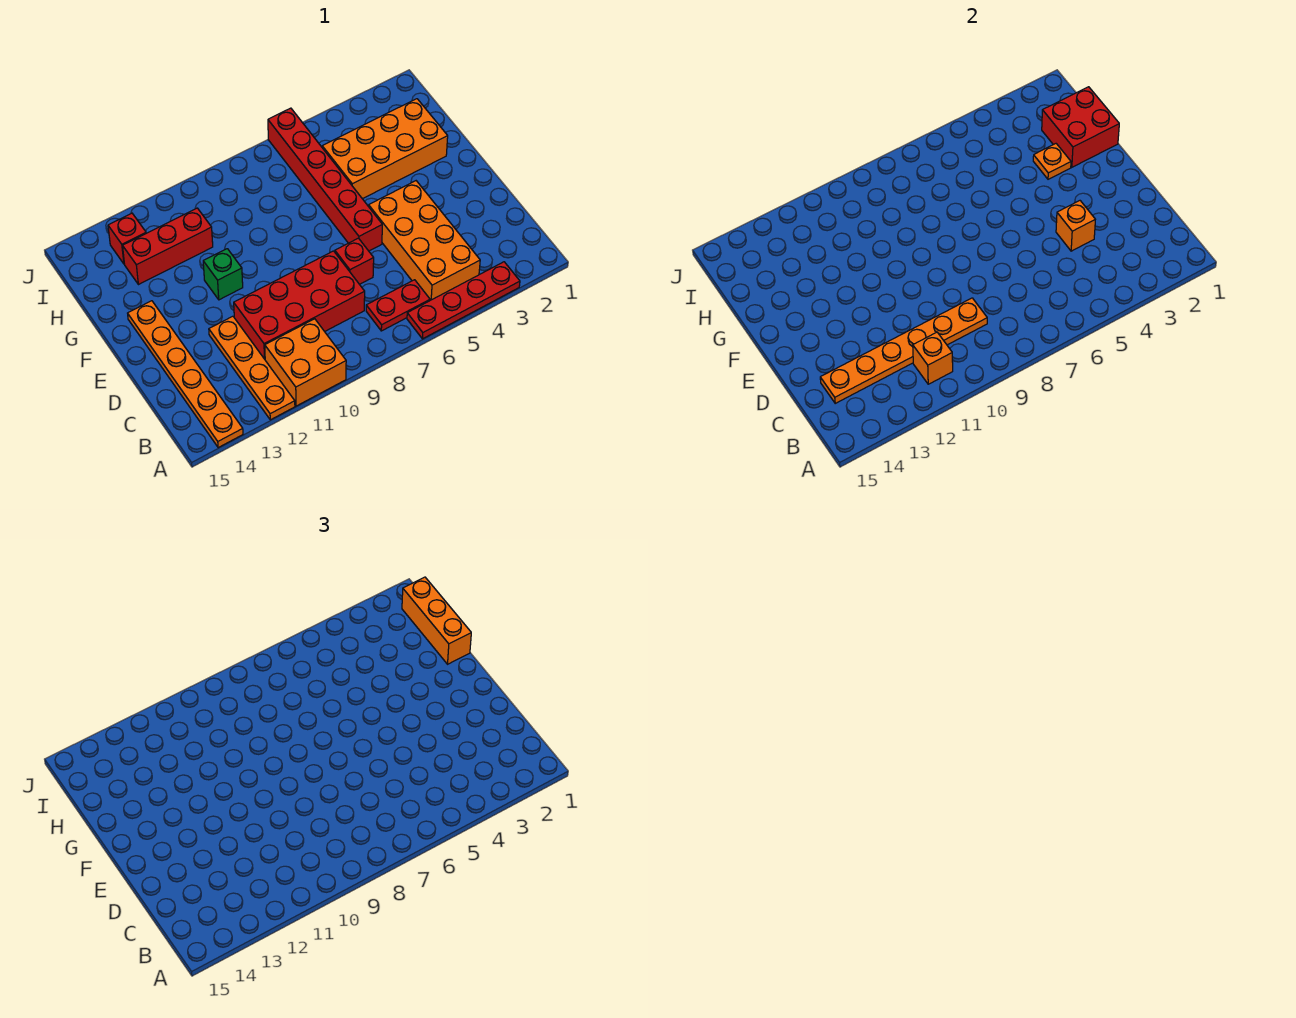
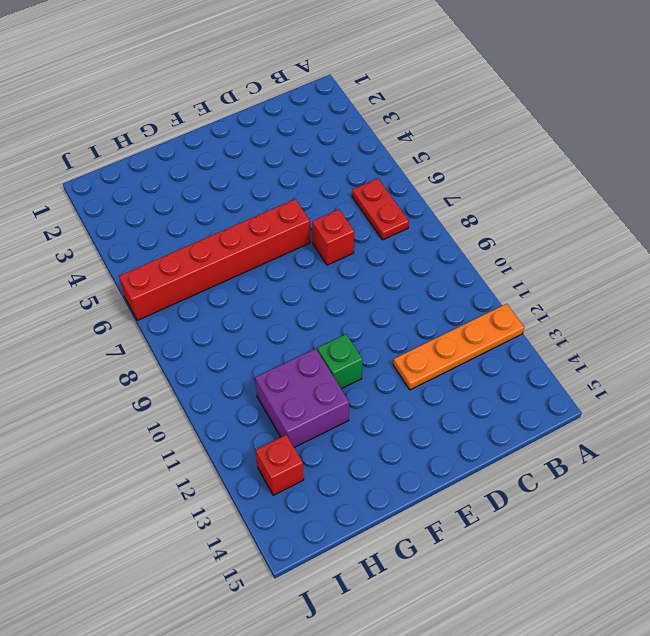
purple 2x2 brick [255,349,349,448] -> red 1x3 brick [123,208,213,285]
none -> red 1x4 plate [407,262,520,339]
none -> orange 2x2 brick [265,319,346,406]
none -> orange 1x6 plate [128,301,243,448]

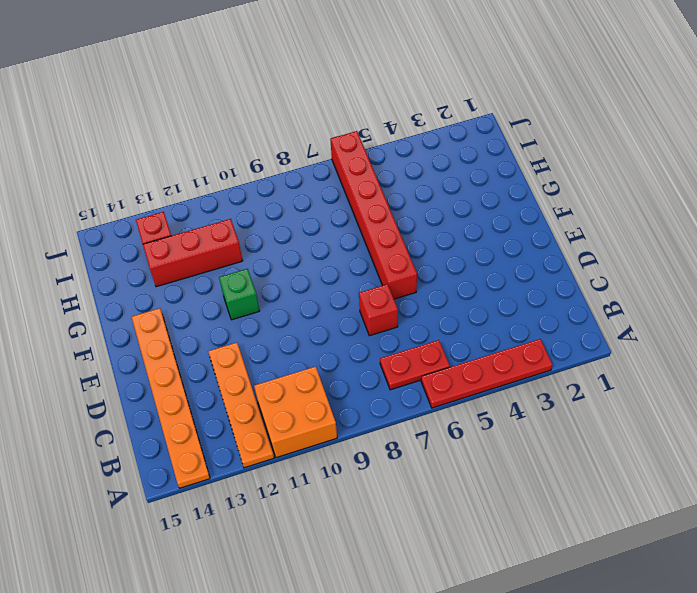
none -> orange 2x4 brick [369,181,480,300]
none -> red 2x4 brick [234,251,365,359]
none -> orange 2x4 brick [322,99,448,199]

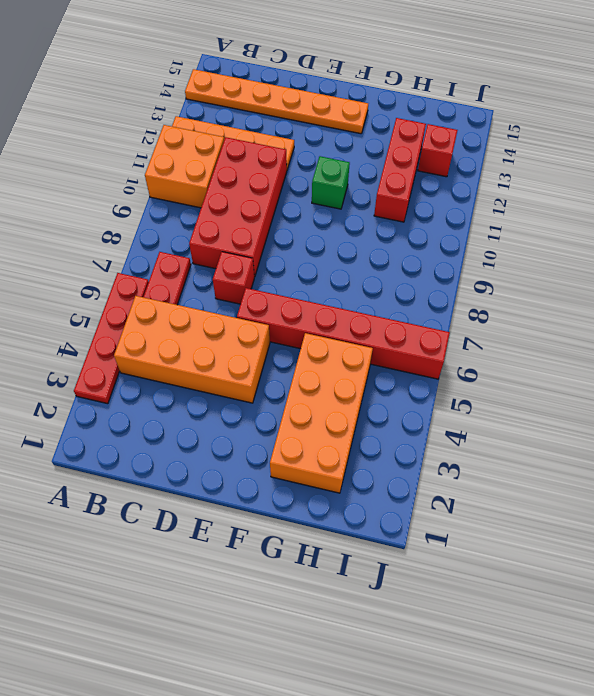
none -> orange 1x1 brick [913,332,953,384]
none -> orange 1x6 plate [820,298,987,403]
none -> orange 1x1 brick [1056,201,1095,251]

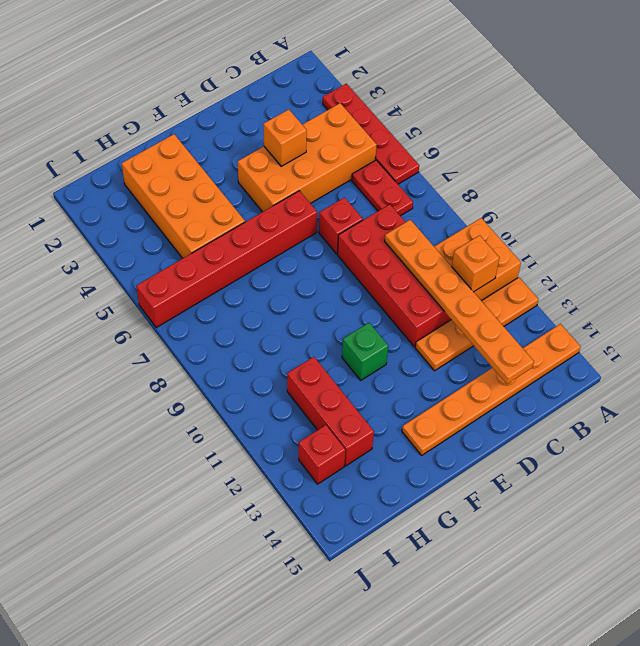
none -> red 2x2 brick [1042,87,1119,167]
none -> orange 1x1 plate [1033,144,1071,179]
none -> orange 1x3 brick [402,577,471,664]

